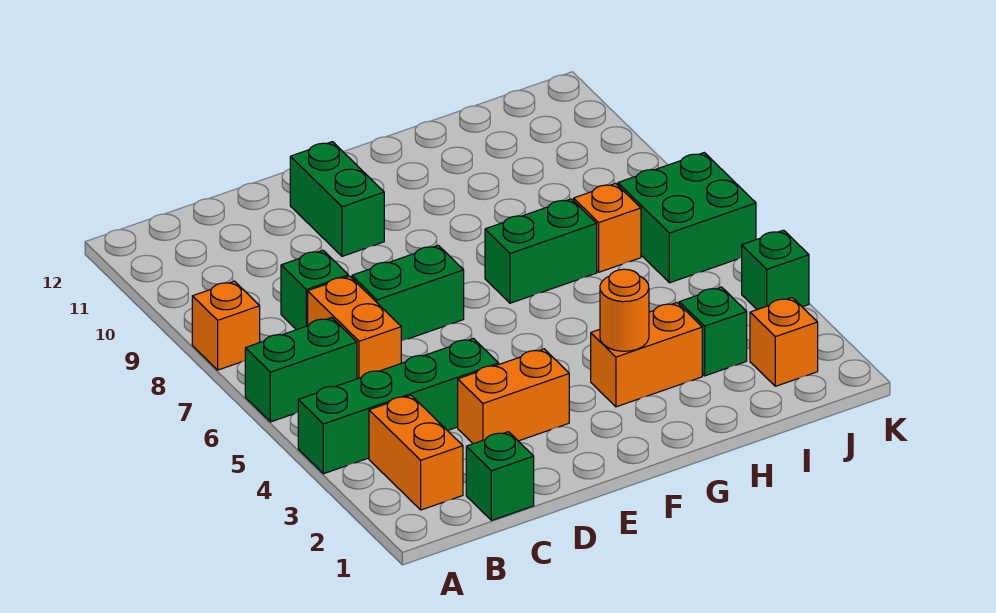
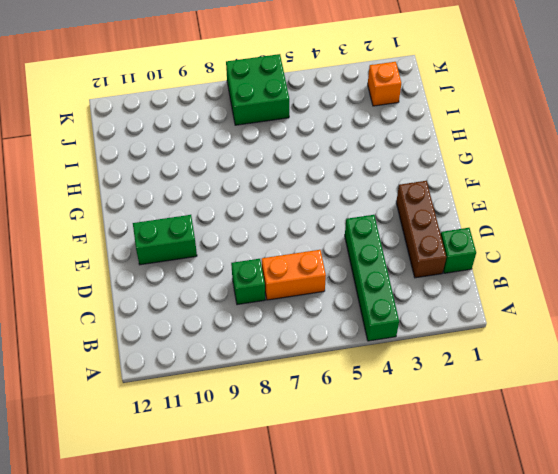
brown 1x3 brick [396,181,446,278] -> none
none -> green 1x2 brick [245,318,357,422]
none -> orange 1x1 brick [192,281,260,370]
none -> orange 1x2 brick [369,395,463,510]

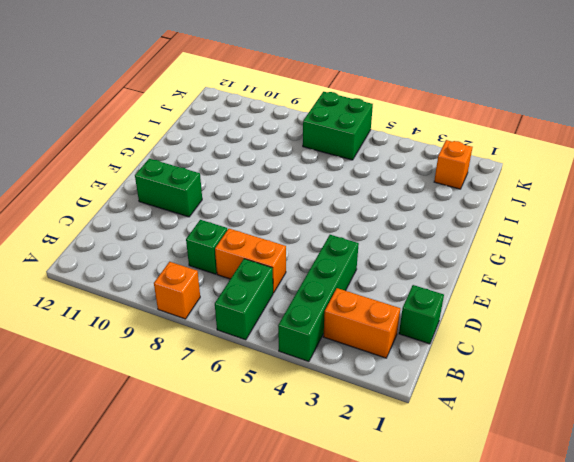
none -> orange 1x2 brick [458,349,569,444]
none -> green 1x2 brick [352,245,464,341]
none -> orange 1x2 brick [591,303,702,407]

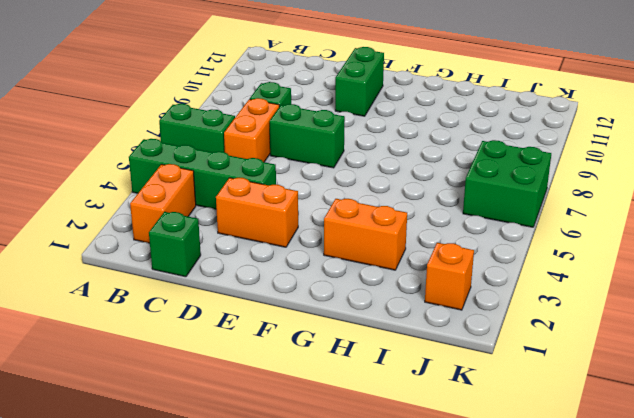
none -> orange 1x1 brick [192,281,260,370]
none -> green 1x2 brick [485,199,597,303]
none -> green 1x1 brick [679,287,747,376]

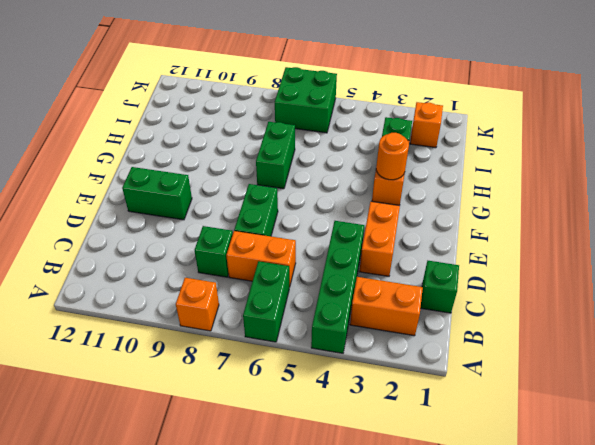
none -> orange 1x1 brick [574,183,641,272]
none -> green 1x1 brick [742,230,809,310]

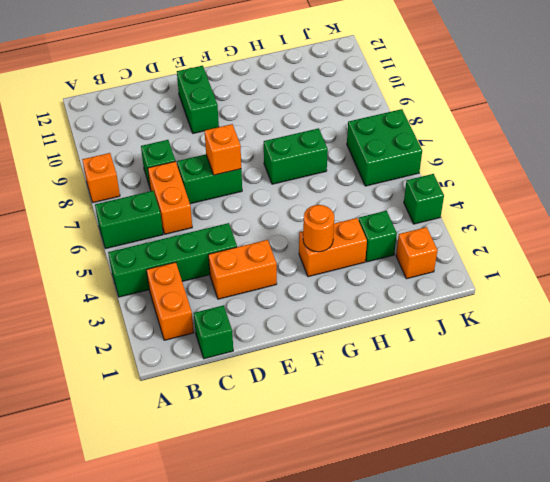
orange 1x1 brick [205,124,241,175] -> orange 1x1 brick moved to [574,183,641,272]

